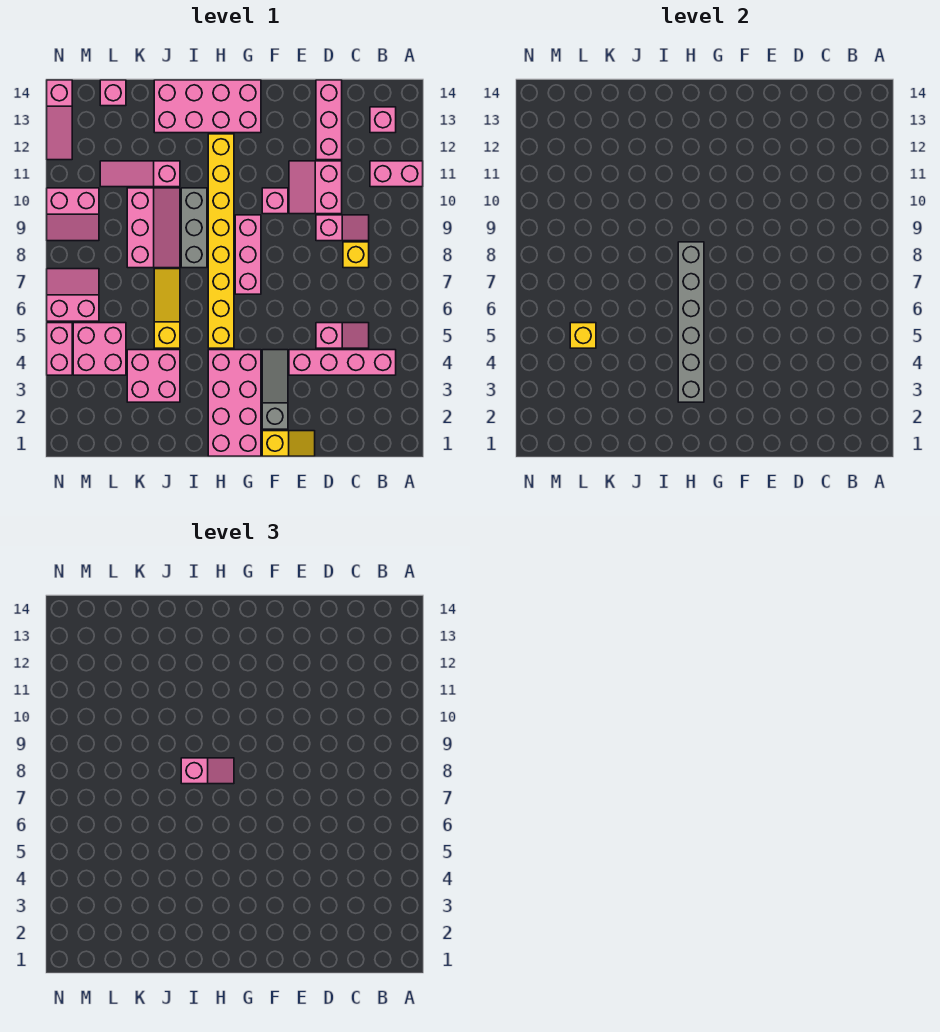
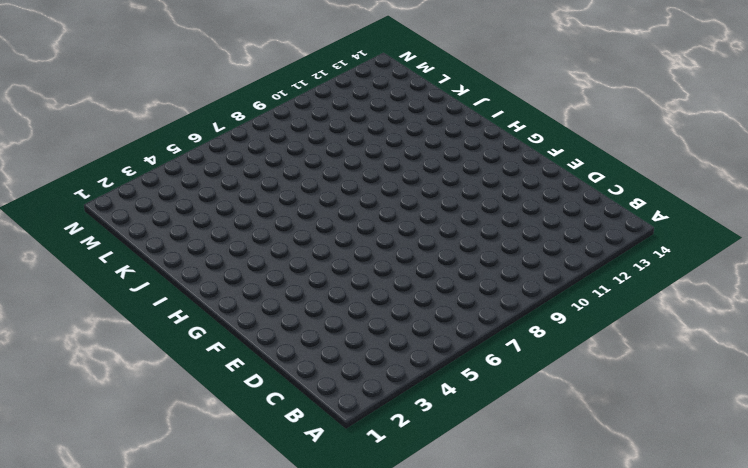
none -> pink 1x2 brick [370,161,423,187]
none -> pink 1x4 brick [289,350,396,375]
none -> pink 1x1 brick [370,107,396,133]

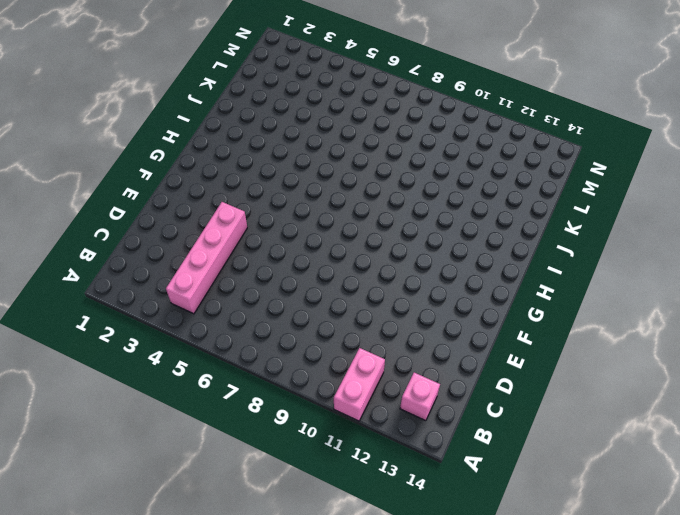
none -> pink 1x2 slope [316,323,369,348]
none -> yellow 1x1 brick [343,242,369,268]
none -> pink 1x2 slope [316,215,369,241]

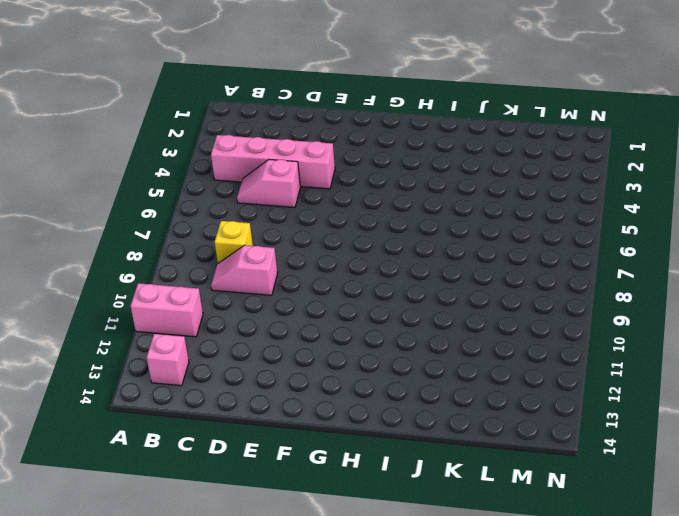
none -> pink 2x2 slope [289,161,342,214]
none -> pink 1x3 brick [316,80,342,160]
none -> yellow 1x2 slope [262,431,315,456]

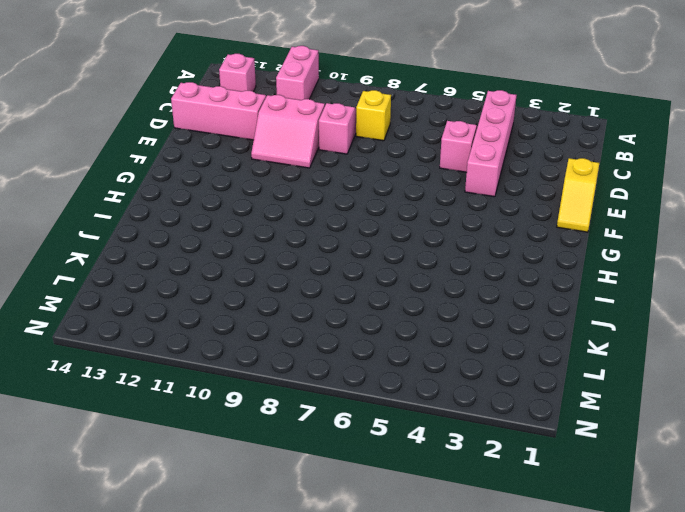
yellow 1x2 slope [557,158,599,232] -> yellow 1x2 slope turned to [262,431,315,456]
none -> grey 1x3 slope [262,350,288,429]
none -> pink 1x1 brick [262,188,288,214]
none -> pink 2x4 brick [208,350,261,456]

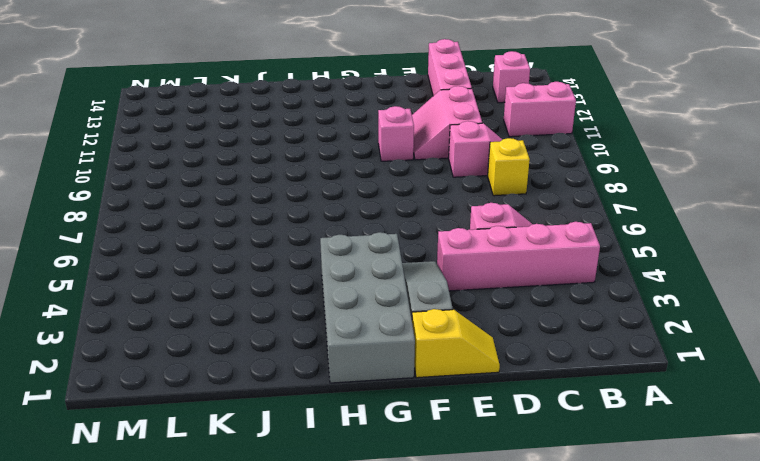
grey 2x4 brick [320,232,415,383] -> pink 2x4 brick [208,350,261,456]
none -> pink 1x3 brick [235,215,261,294]
none -> pink 2x4 brick [154,80,261,133]
none -> yellow 1x8 brick [208,134,234,348]

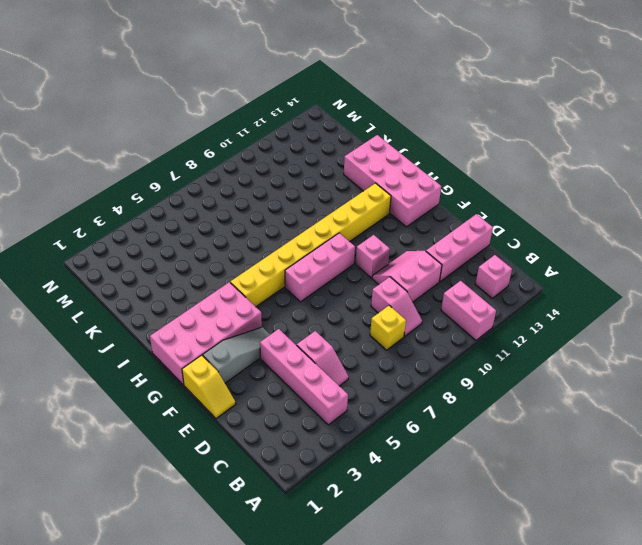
none -> grey 1x3 brick [181,188,207,268]
none -> pink 2x2 brick [127,350,180,402]
none -> yellow 1x3 slope [154,269,180,348]

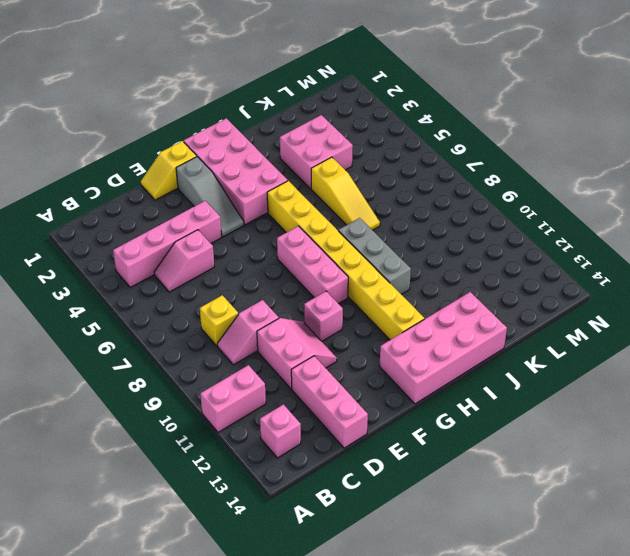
none -> pink 2x3 slope [127,188,180,268]
none -> pink 1x3 slope [100,161,180,187]
none -> pink 2x2 brick [73,323,126,375]

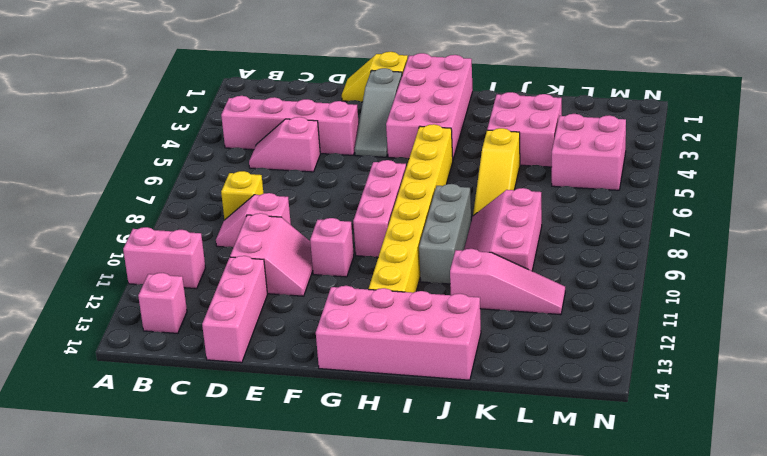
none -> pink 1x1 brick [100,80,126,106]
none -> pink 2x2 slope [47,269,99,321]
none -> pink 2x2 slope [47,188,99,241]

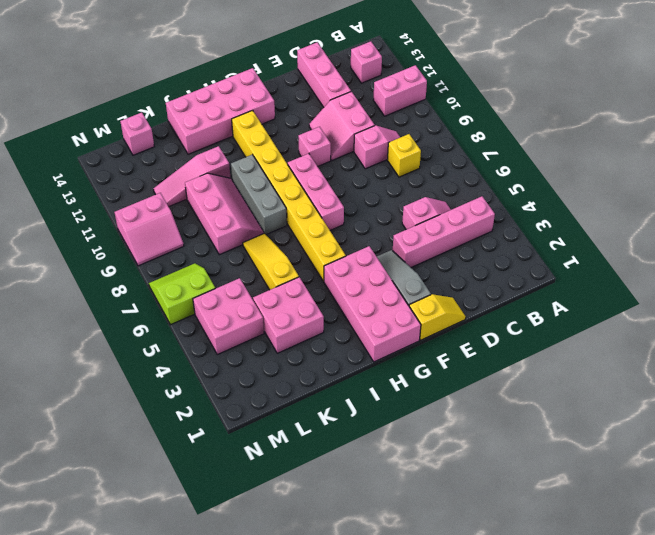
lime 2x2 slope [149,263,215,325] -> pink 2x2 slope [47,269,99,321]
none -> pink 1x2 brick [47,323,72,375]
none -> pink 1x3 slope [47,80,72,160]
none -> grey 1x6 brick [678,242,704,402]

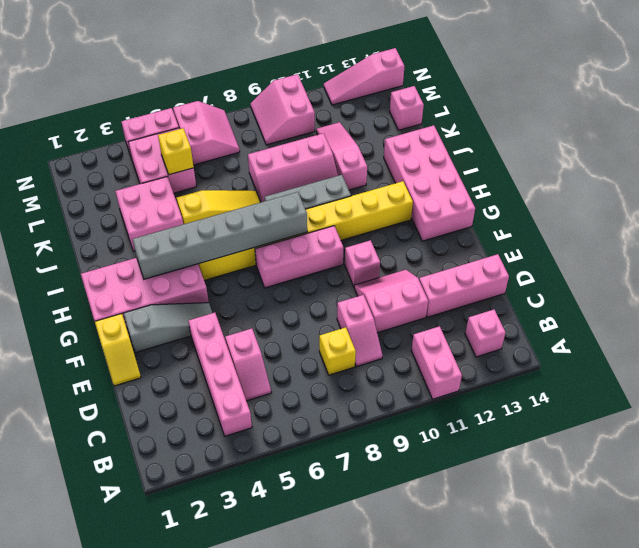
none -> pink 1x2 slope [181,758,234,784]

